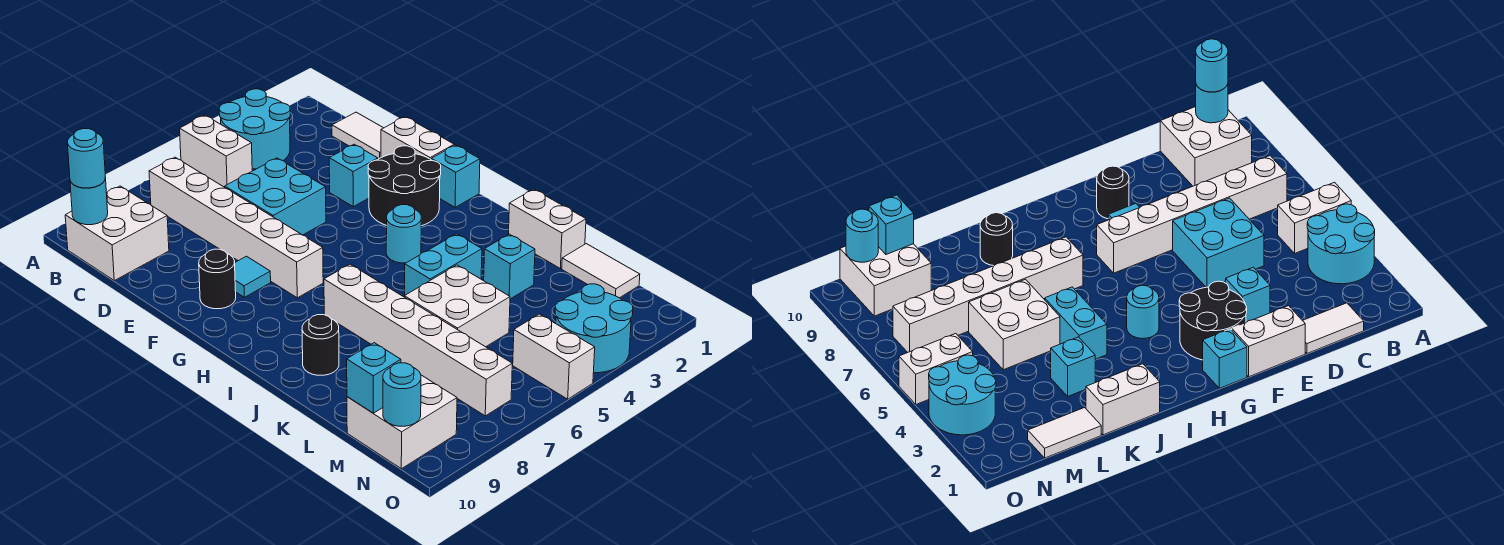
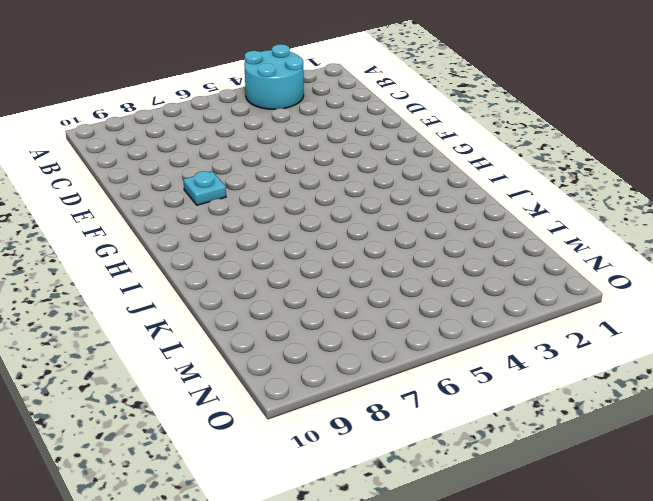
cyan 1x1 plate [183,171,226,205] -> cyan 1x1 tile [235,256,271,297]
none -> white 1x2 brick [180,115,252,187]
none -> white 1x6 brick [149,157,323,298]
none -> white 2x2 brick [65,186,169,281]

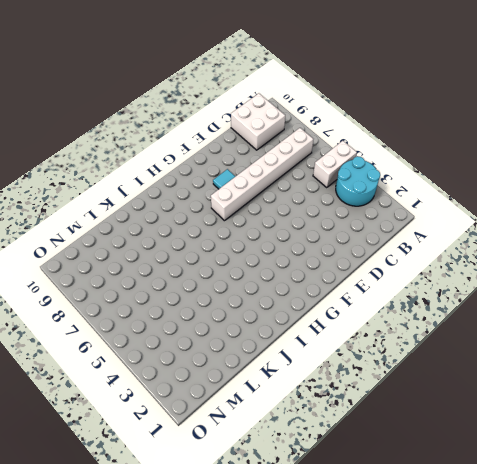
none -> white 1x2 tile [332,112,383,159]
none -> cyan 2x2 brick [225,158,326,235]
none -> white 1x2 brick [381,117,454,159]

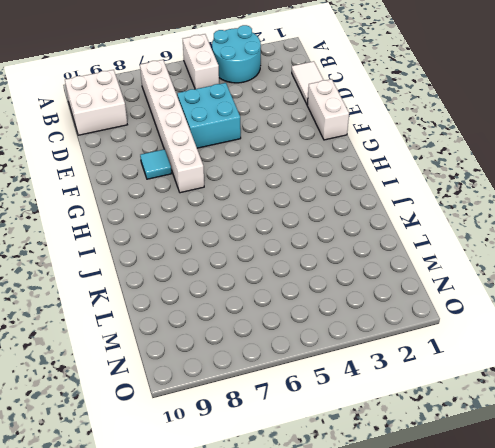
none -> cyan 1x1 brick [329,144,378,207]
none -> black 2x2 round brick [368,146,441,226]
none -> black 1x1 round brick [199,249,236,309]

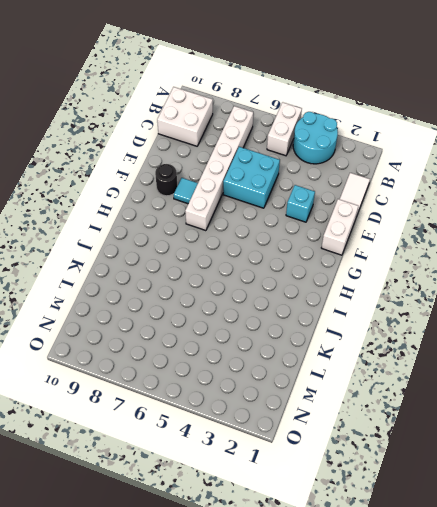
none -> black 2x2 round brick [368,146,441,226]
none -> cyan 1x1 brick [431,145,480,207]
none -> cyan 1x1 round brick [386,205,421,263]

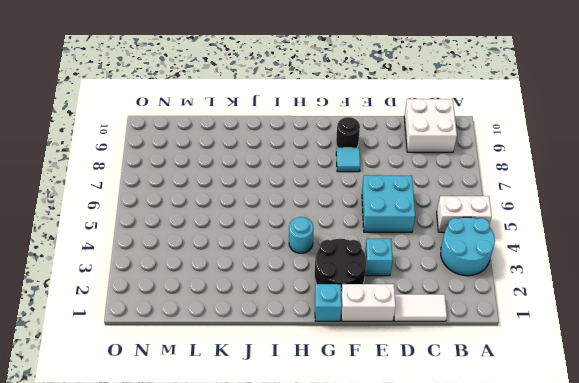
none -> white 1x6 brick [149,157,323,298]
none -> white 1x6 brick [324,264,512,416]
none -> white 1x2 brick [509,189,586,269]

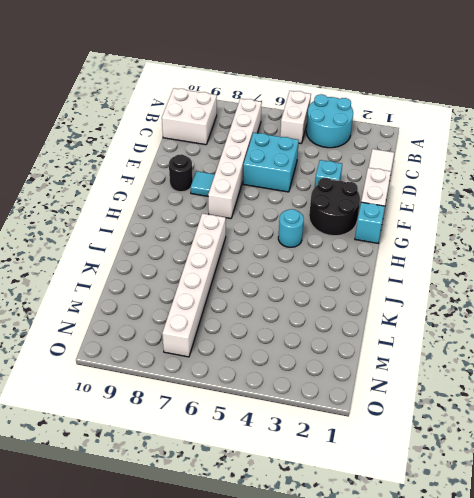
none -> white 1x2 brick [509,189,586,269]
none -> cyan 1x2 brick [405,234,482,295]
none -> black 1x1 round brick [302,315,339,375]

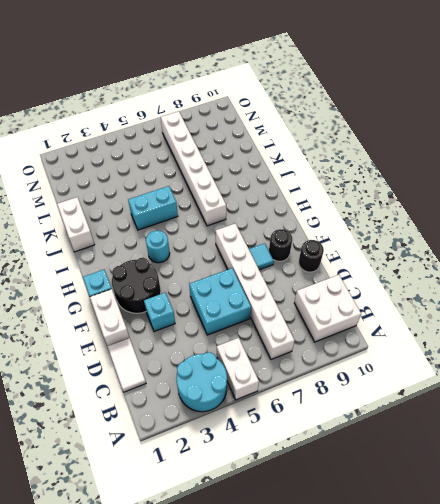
black 1x1 round brick [299,240,324,272] -> black 1x1 round brick moved to [302,315,339,375]
none -> cyan 1x1 brick [484,234,535,299]
none -> white 2x2 brick [404,265,510,347]
none -> white 1x2 tile [562,244,640,298]

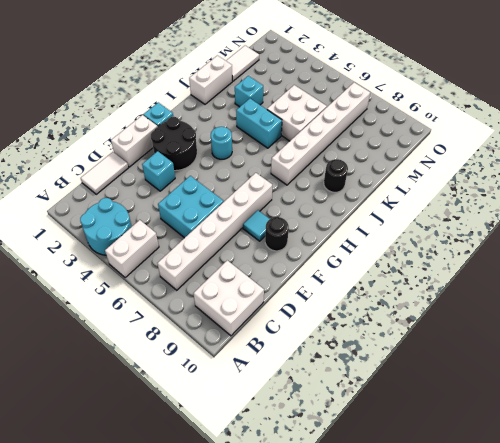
none -> white 2x2 brick [347,375,457,469]
none -> cyan 2x2 round brick [555,284,633,373]
none -> white 1x2 brick [513,314,595,399]

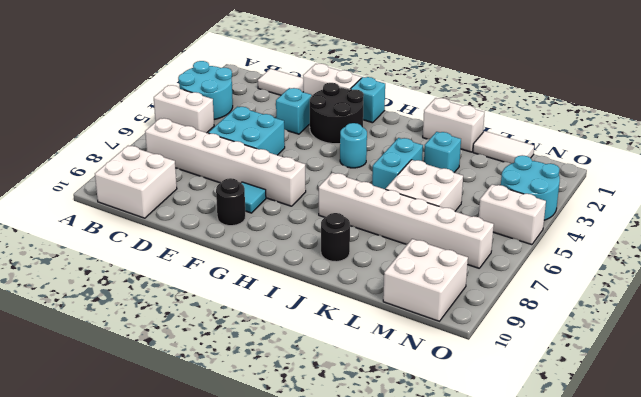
none -> cyan 1x1 round brick [70,177,108,225]
none -> cyan 1x1 brick [347,343,401,413]
none -> cyan 1x1 round brick [383,363,421,426]

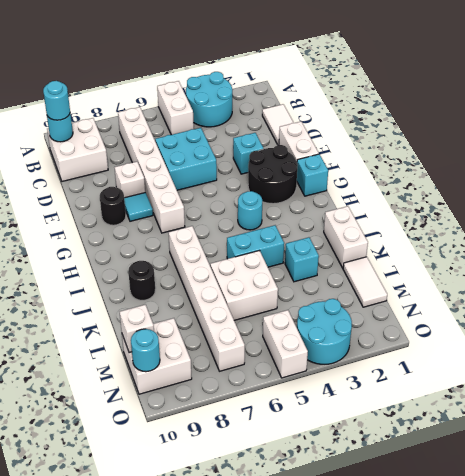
white 1x1 brick [114,162,145,198] -> none
white 1x1 brick [120,305,154,352] -> cyan 1x1 brick [347,343,401,413]

